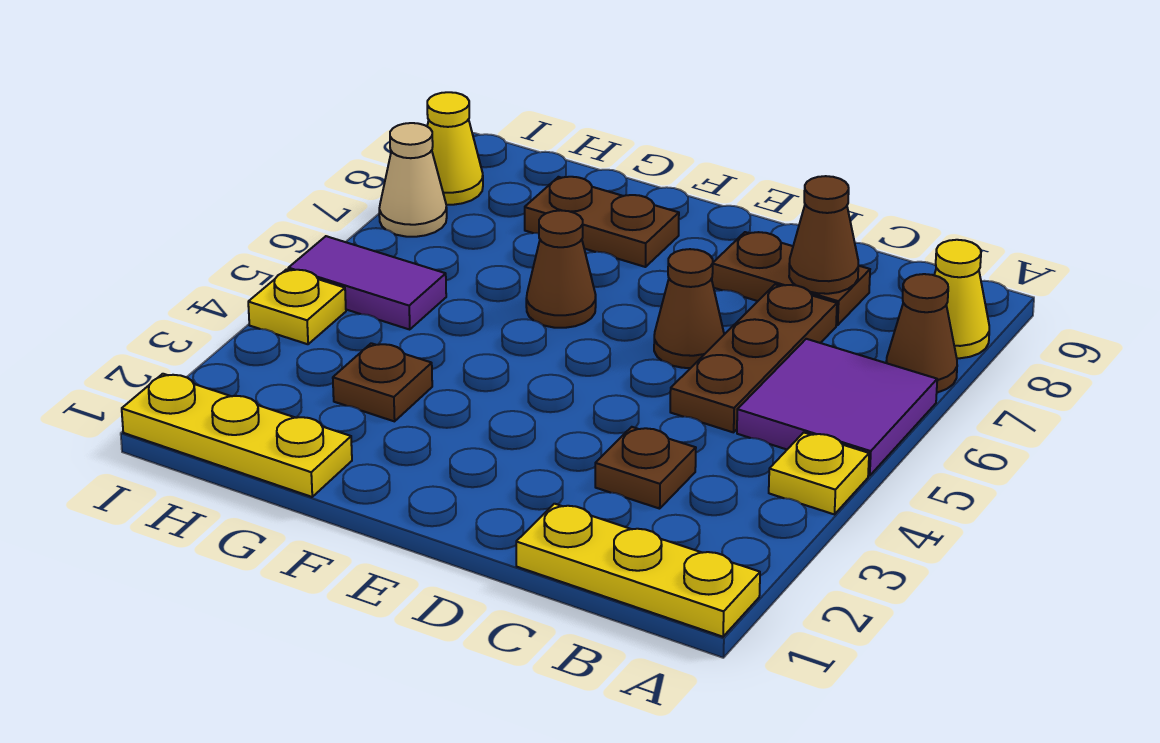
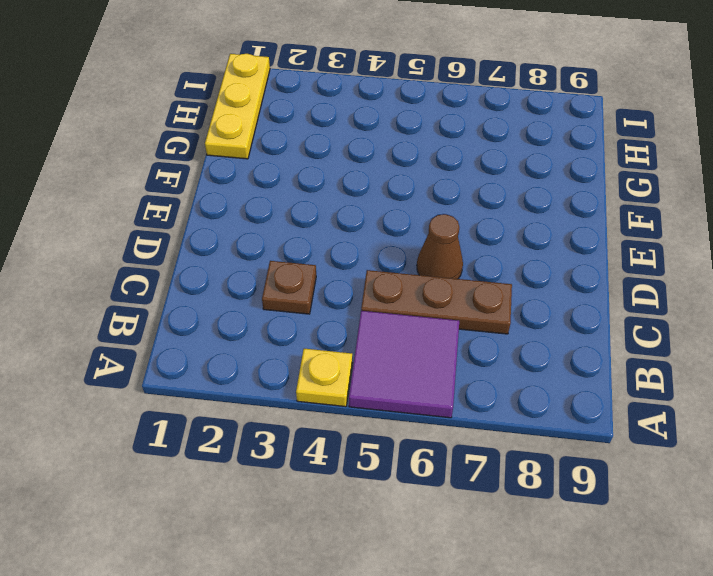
none -> yellow 1x3 plate [516,504,760,637]
none -> brown 1x1 cone [886,274,957,392]
none -> yellow 1x1 cone [934,240,989,358]

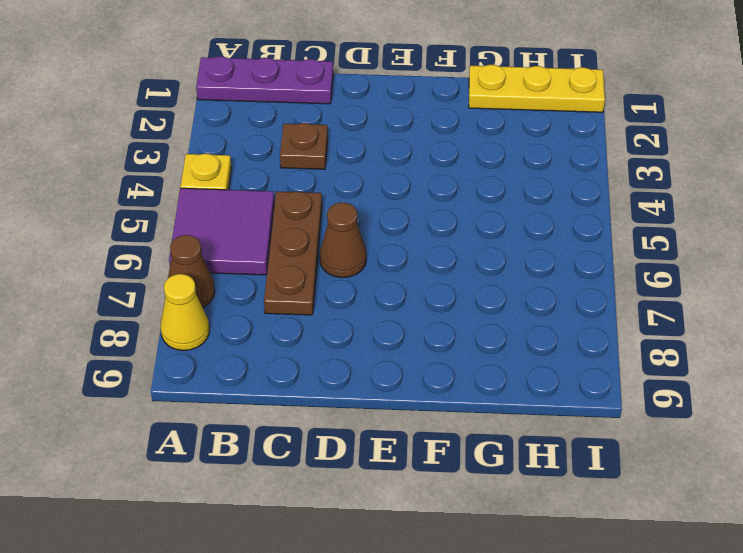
purple 1x3 plate [196,56,333,104] -> yellow 1x3 plate [516,504,760,637]
none -> brown 1x2 plate [712,232,870,325]
none -> brown 1x1 cone [526,210,596,328]
none -> brown 1x2 plate [525,177,679,267]

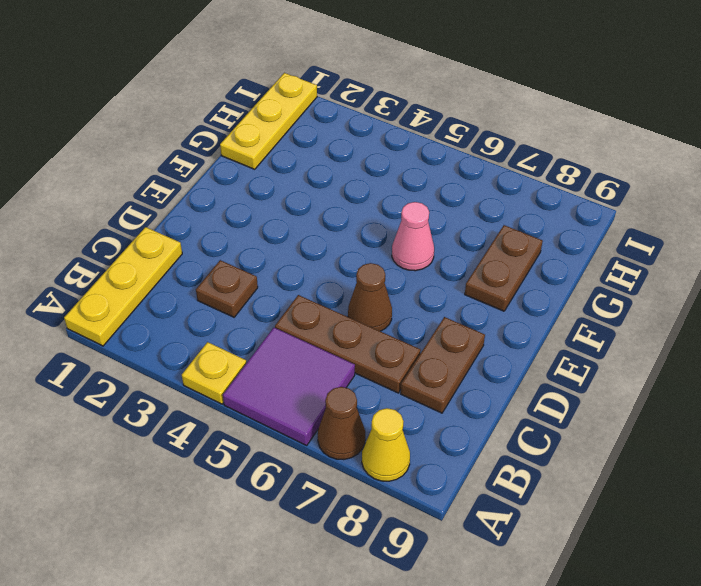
pink 1x1 cone [392,202,434,271] -> brown 1x1 cone [526,210,596,328]
none -> brown 1x1 plate [333,343,432,421]
none -> purple 1x2 tile [288,236,446,330]
none -> yellow 1x1 plate [248,269,346,344]

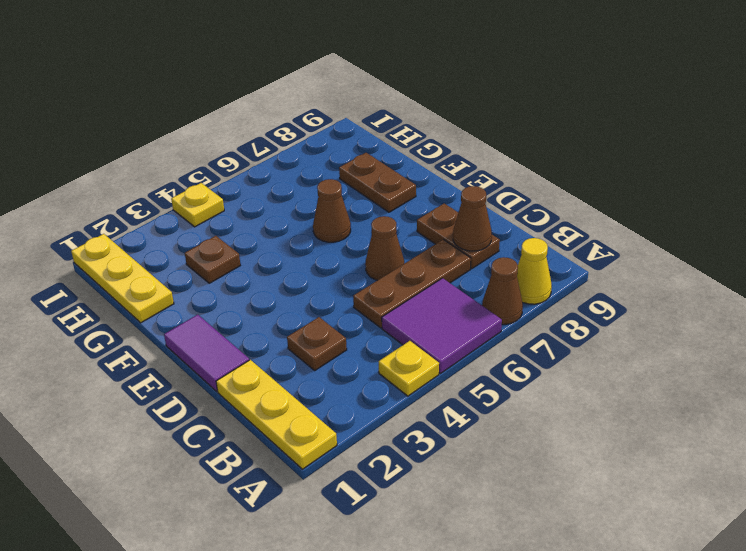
purple 1x2 tile [164,315,249,391] -> purple 1x2 tile moved to [288,236,446,330]
none -> tan 1x1 cone [379,123,447,237]
none -> yellow 1x1 cone [427,92,483,205]

